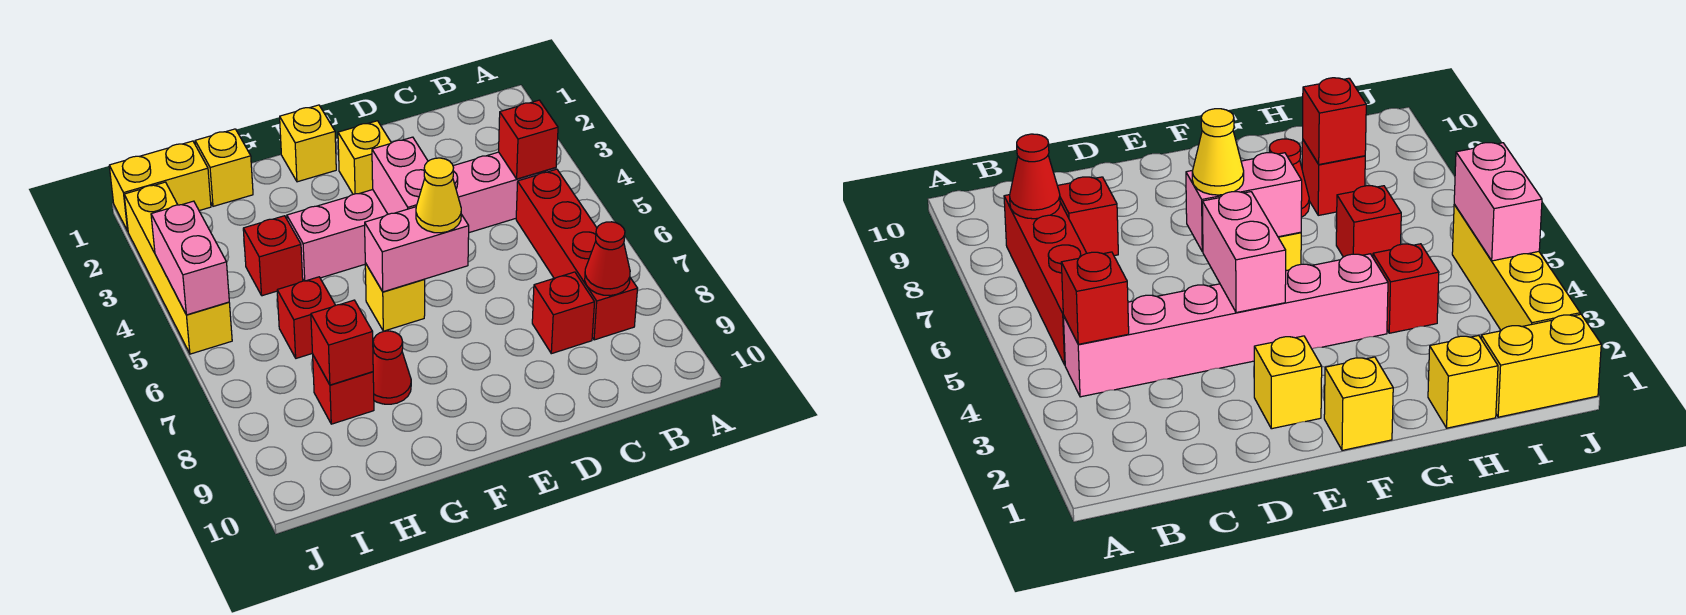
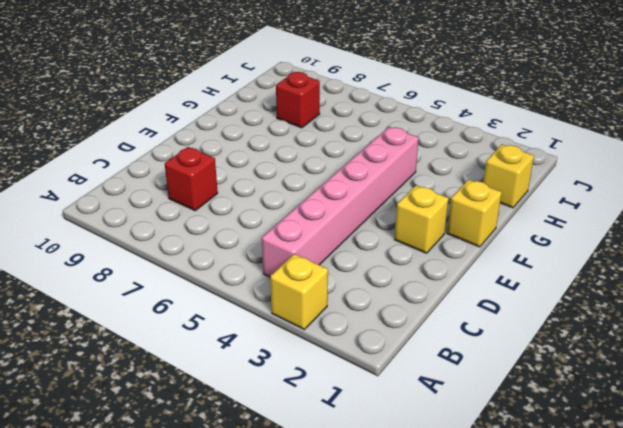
yellow 1x1 brick [270,254,328,330] -> yellow 1x1 brick moved to [365,263,425,331]
none -> red 1x4 brick [516,169,638,340]
none -> red 1x1 cone [373,331,411,404]
none -> red 1x1 brick [243,216,303,296]

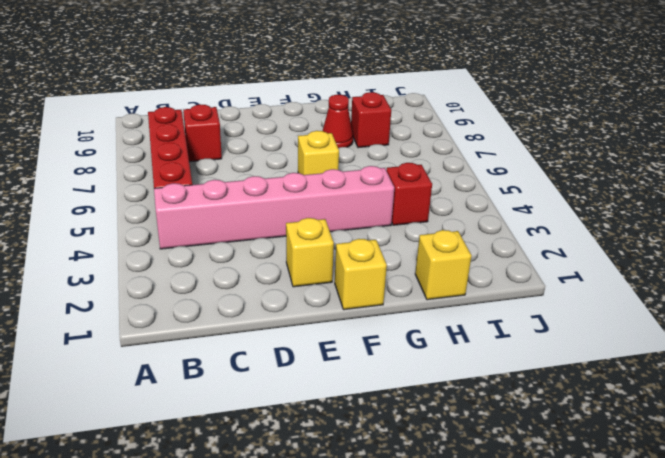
none -> red 1x1 brick [277,277,335,358]
none -> yellow 1x2 brick [109,141,211,231]
none -> yellow 1x4 brick [124,182,232,354]

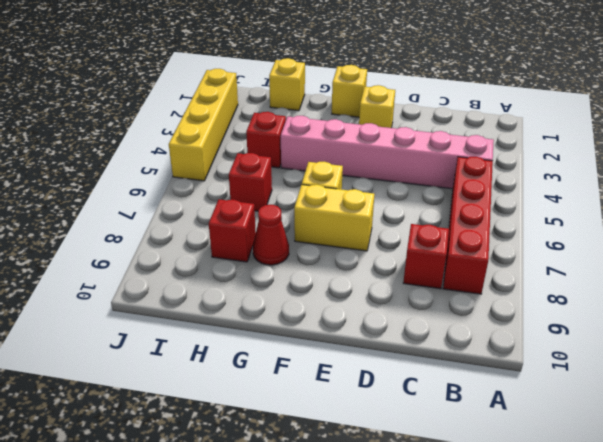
yellow 1x2 brick [294,185,374,251] -> yellow 1x2 brick moved to [109,141,211,231]
none -> red 1x1 brick [499,100,558,179]
none -> red 1x1 cone [585,222,630,296]
none -> pink 1x2 brick [372,137,428,214]

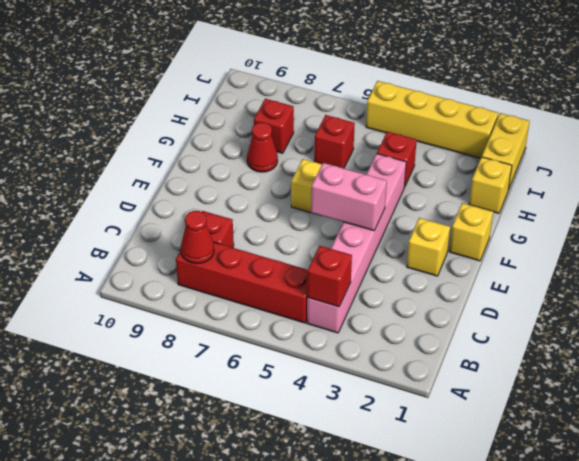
none -> pink 1x2 brick [365,207,469,292]
none -> red 1x1 brick [311,300,373,385]
none -> pink 1x2 brick [151,201,229,315]

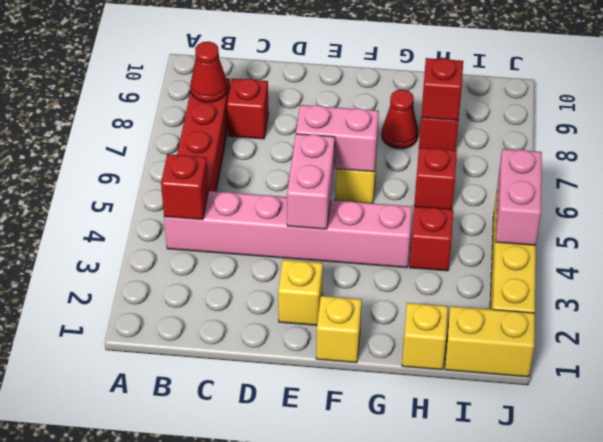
none -> yellow 1x1 cone [416,158,461,233]

